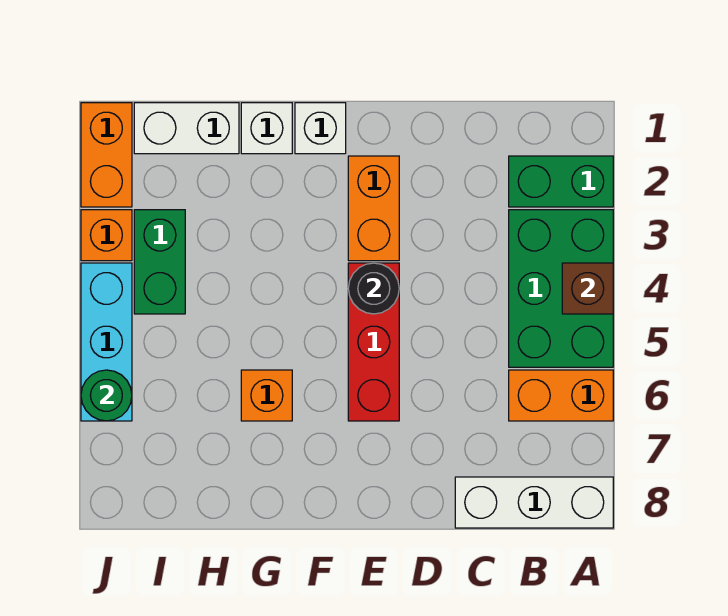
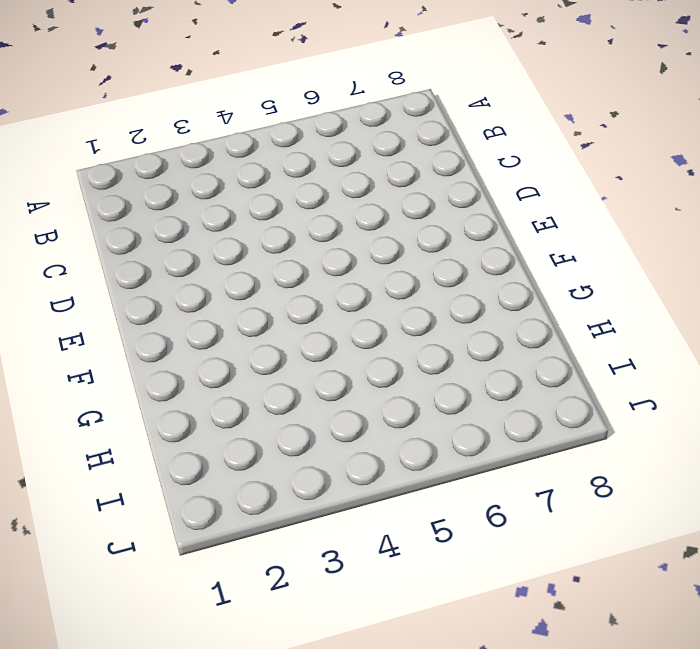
none -> green 1x2 brick [509,156,613,207]
none -> green 2x3 brick [509,210,613,367]
none -> orange 1x2 brick [509,370,613,421]

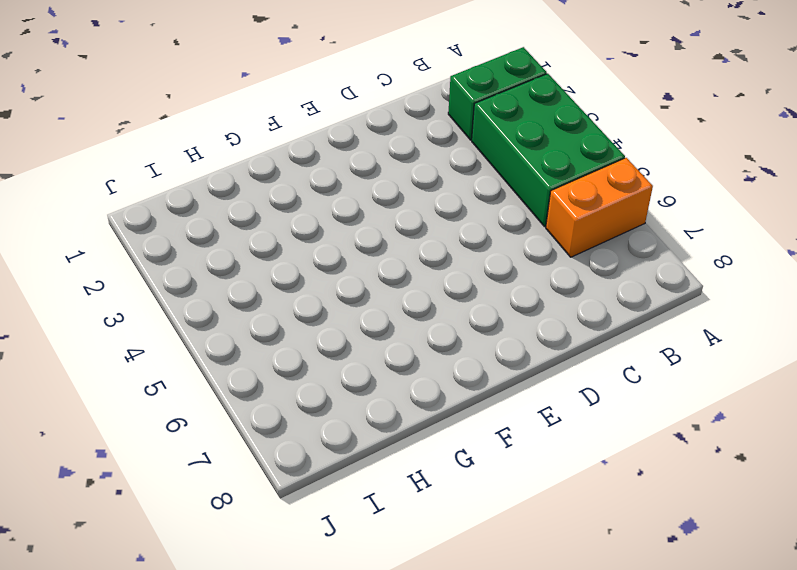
none -> white 1x3 brick [455,477,613,528]
none -> orange 1x2 brick [348,156,399,261]
none -> red 1x3 brick [348,263,399,421]

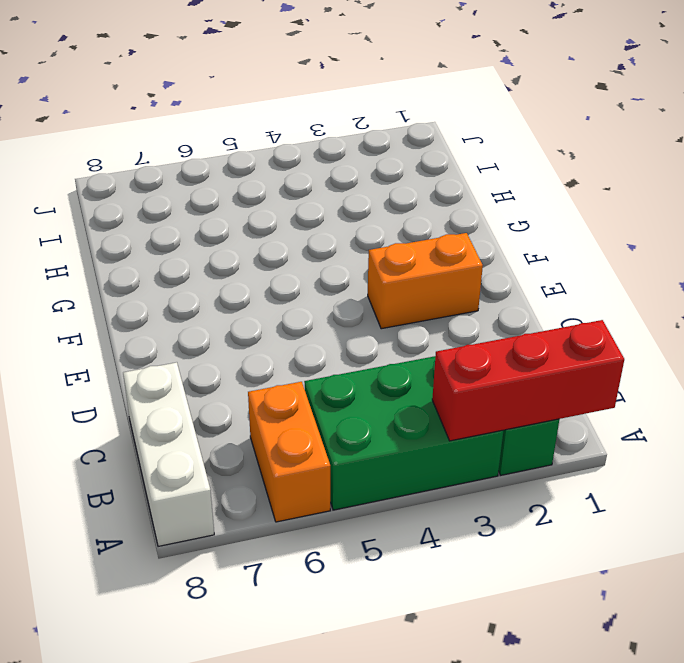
red 1x3 brick [432,320,624,441] -> red 1x3 brick moved to [348,263,399,421]
none -> white 1x1 brick [295,103,346,154]
none -> white 1x1 brick [241,103,292,154]
none -> orange 1x1 brick [241,370,292,421]

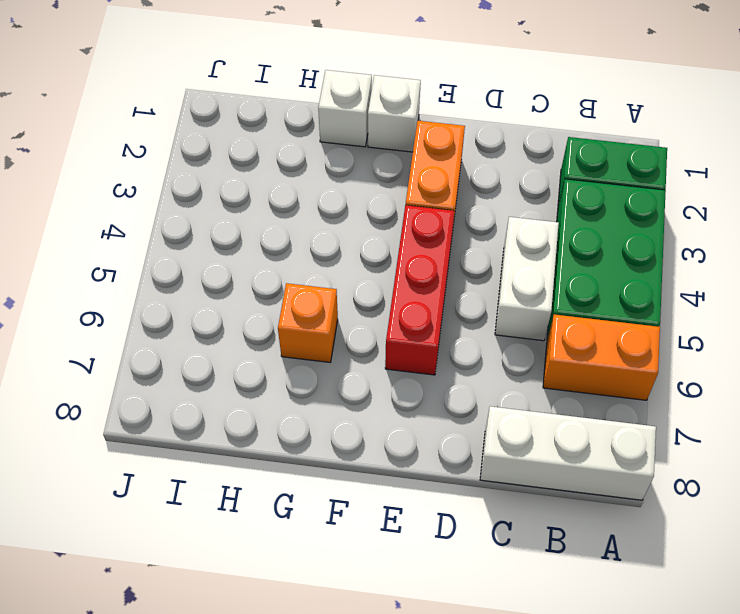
white 1x2 brick [495,217,559,341] -> white 1x2 brick turned to [134,103,239,154]
none -> green 1x2 brick [134,210,185,314]
none -> orange 1x2 brick [81,103,132,207]
none -> orange 1x1 brick [81,210,132,261]

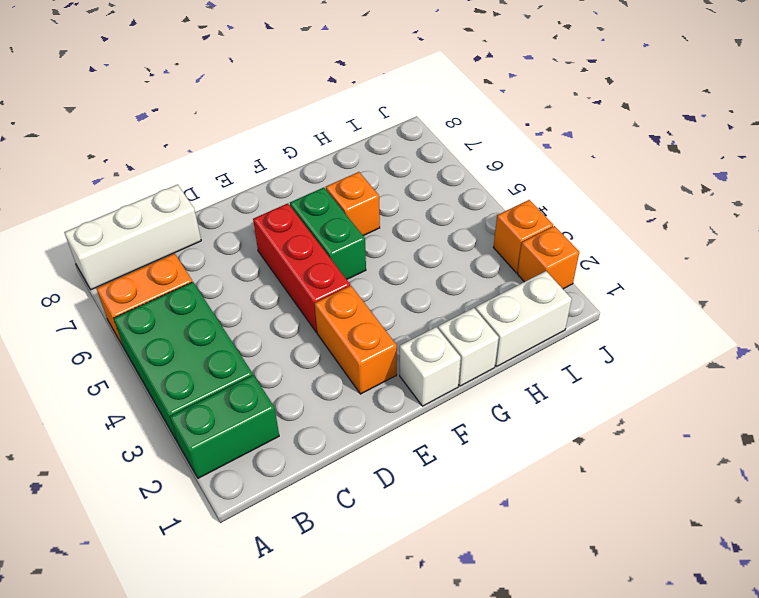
green 1x2 brick [290,187,366,279] -> green 1x2 brick moved to [134,210,185,314]
orange 1x1 brick [517,226,579,289] -> orange 1x2 brick [81,103,132,207]
none -> cyan 1x3 brick [81,263,132,421]
none -> brown 1x1 brick [562,263,613,314]
none -> black 1x1 round brick [348,263,399,314]

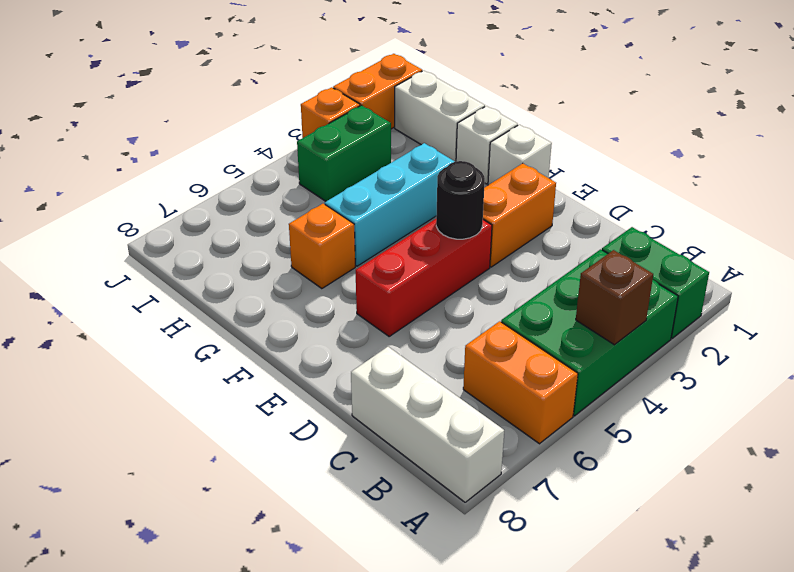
cyan 1x3 brick [325,143,455,266] -> cyan 1x3 brick moved to [81,263,132,421]
none -> green 1x1 round brick [81,370,132,421]

